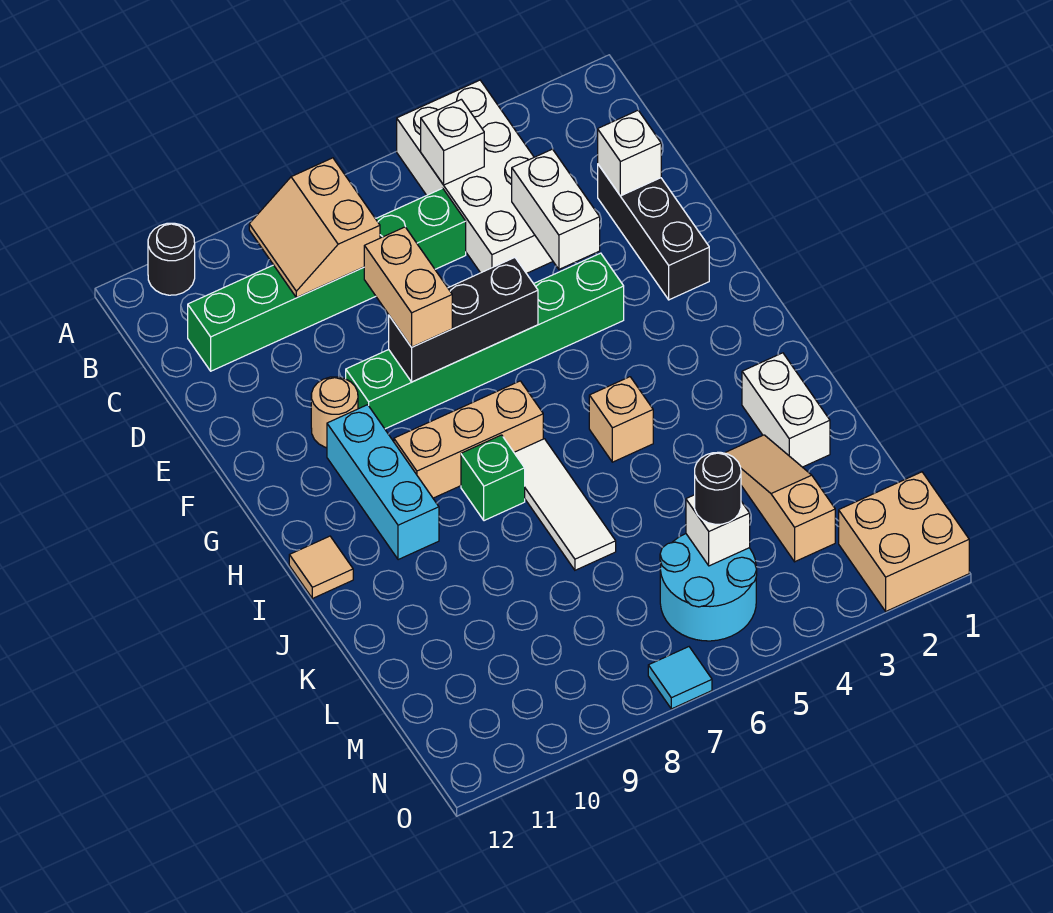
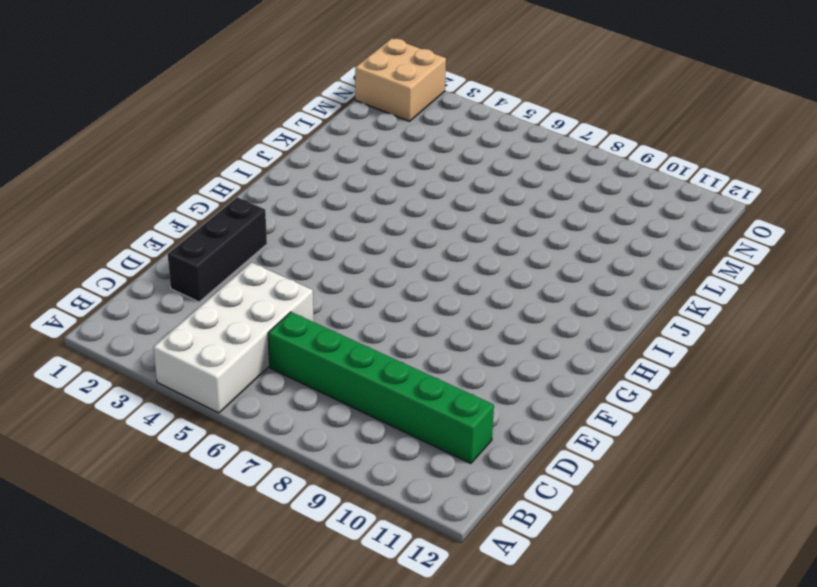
none -> black 1x1 round brick [148,223,195,295]
none -> green 1x6 brick [346,253,624,429]
none -> tan 1x1 round brick [311,377,358,448]

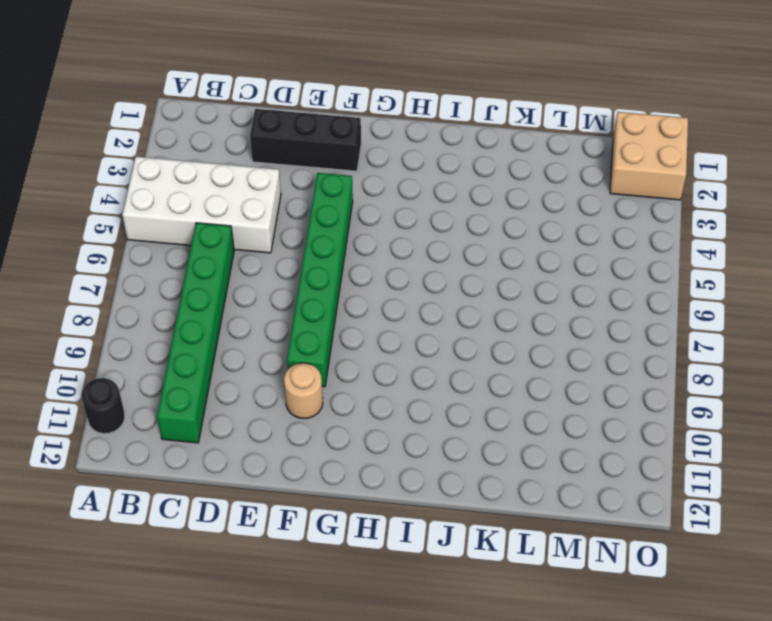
none -> cyan 1x3 brick [327,405,439,560]
none -> tan 1x3 brick [394,381,543,498]
none -> tan 1x1 brick [589,377,653,462]

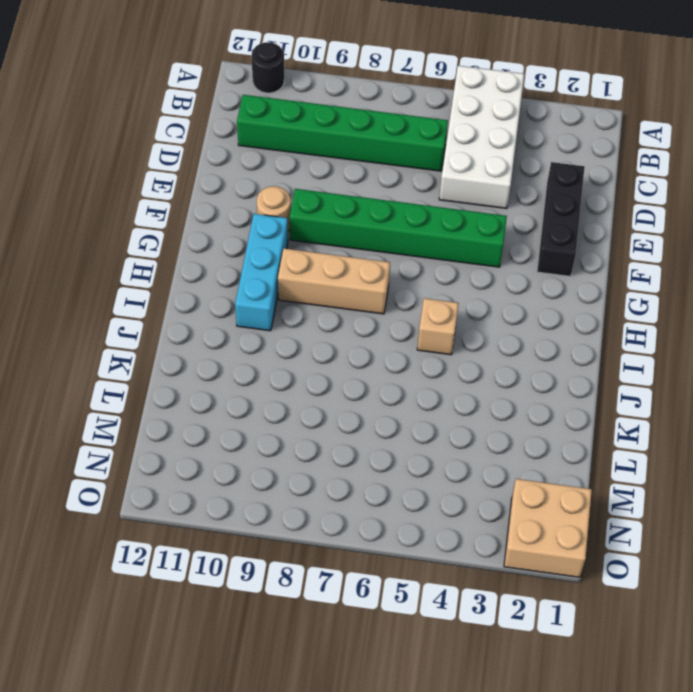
none -> white 1x3 tile [514,439,616,570]
none -> green 1x1 brick [461,435,525,521]
none -> tan 1x1 tile [289,536,353,599]

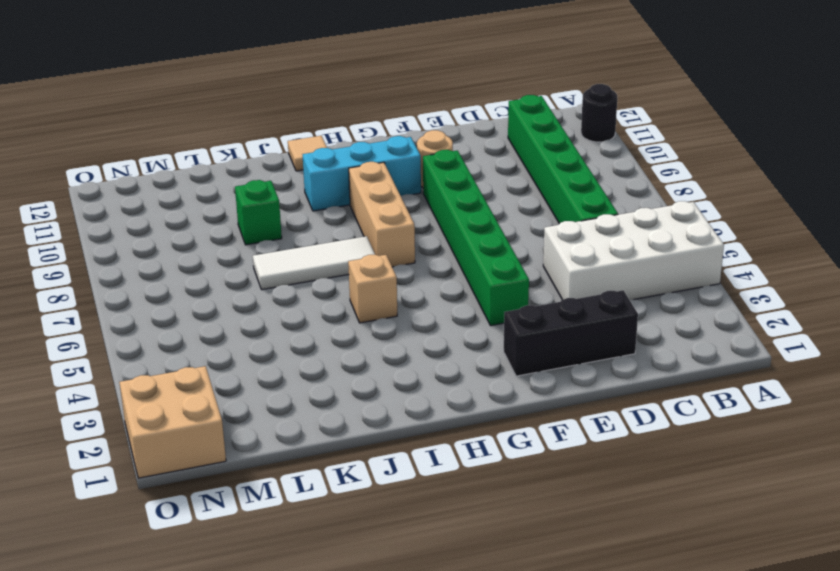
green 1x1 brick [235,180,282,245] -> green 1x1 brick moved to [461,435,525,521]
none -> white 1x2 brick [742,353,830,467]
none -> tan 1x3 slope [725,435,835,562]
none -> cyan 2x2 round brick [660,534,757,641]

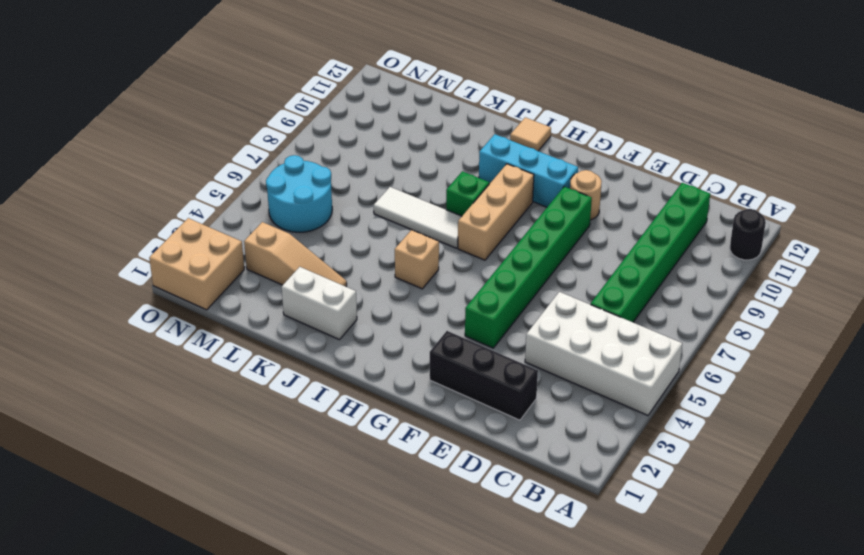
none -> cyan 1x1 tile [648,647,712,709]
none -> white 1x1 brick [421,99,484,185]
none -> tan 2x2 slope [249,158,380,298]

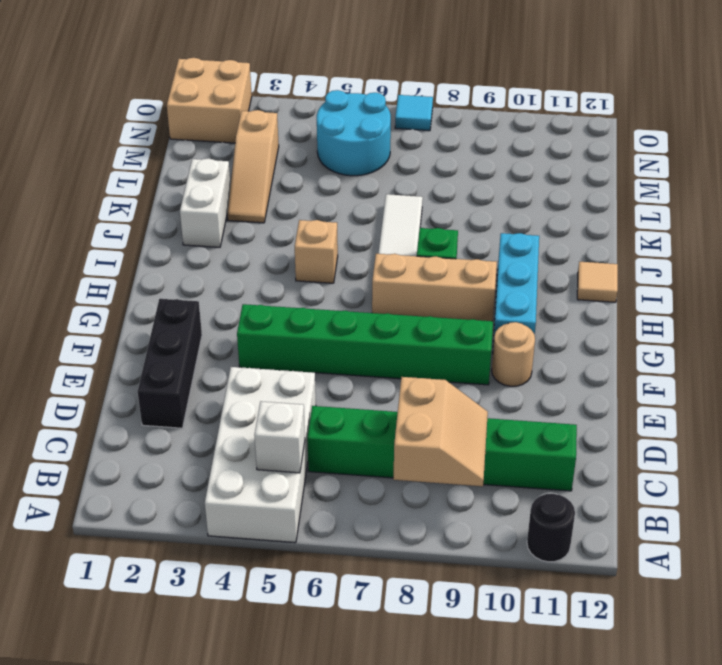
none -> white 1x1 brick [598,110,661,196]
none -> white 1x2 brick [512,149,600,269]
none -> black 1x3 brick [389,258,538,382]

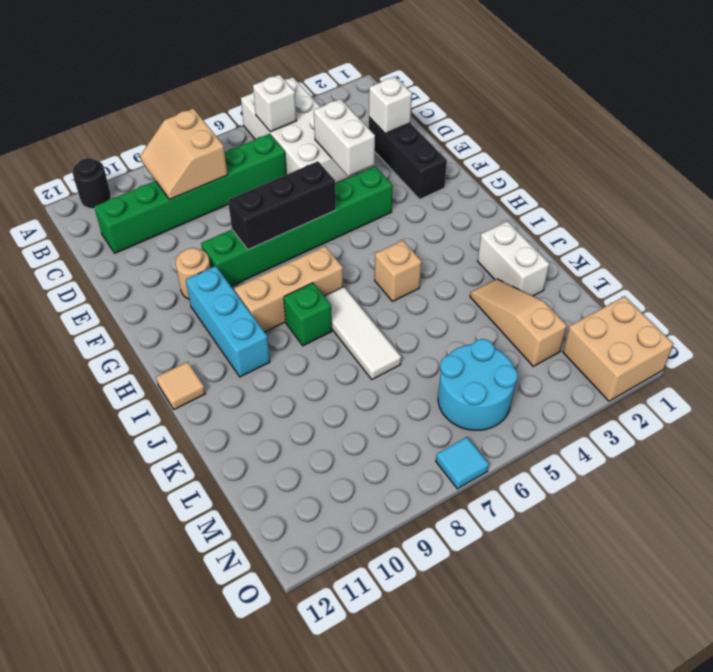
none -> white 1x1 brick [686,495,750,566]
none -> tan 1x2 brick [364,227,452,347]
none -> black 1x1 round brick [695,452,741,524]

